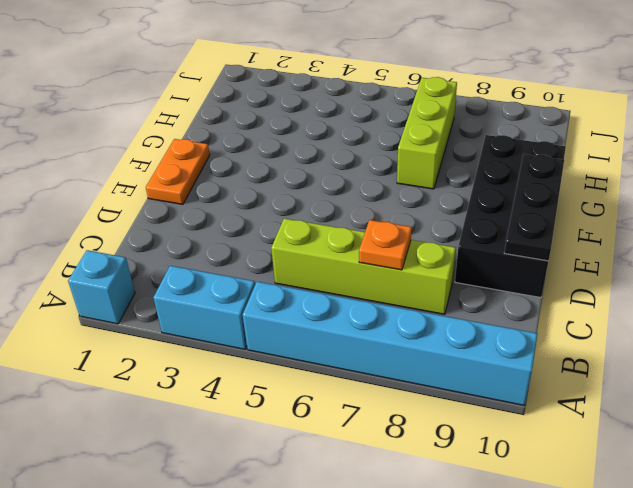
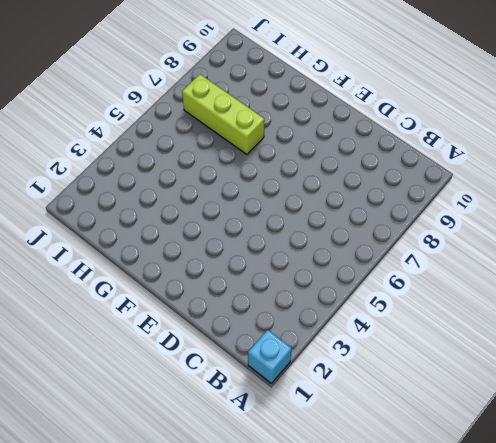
none -> cyan 1x2 brick [153,266,255,349]
none -> cyan 1x6 brick [243,282,537,406]

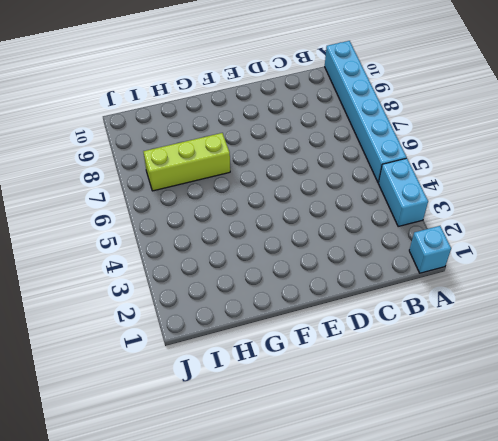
none -> lime 1x4 brick [271,218,456,315]
none -> black 2x4 brick [455,135,566,298]

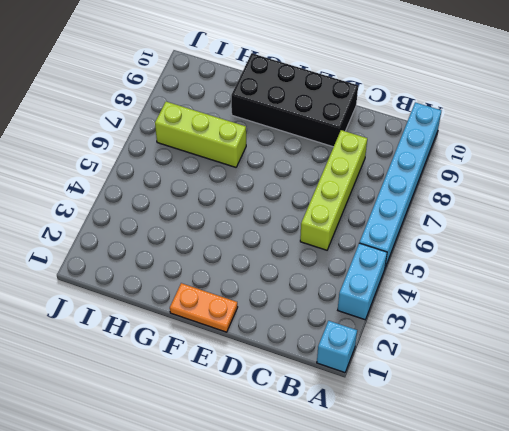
none -> orange 1x1 plate [359,220,412,270]
none -> black 1x3 plate [504,154,564,261]

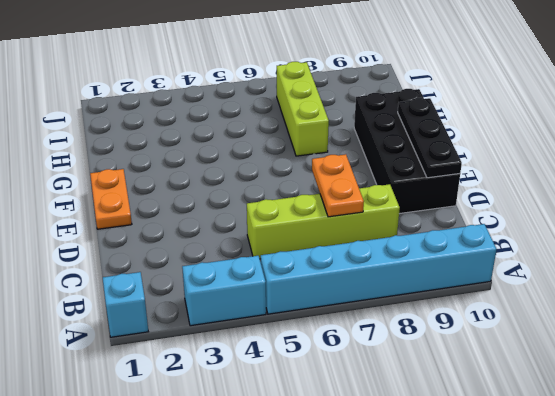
orange 1x2 plate [312,154,364,217] -> orange 1x1 plate [359,220,412,270]

